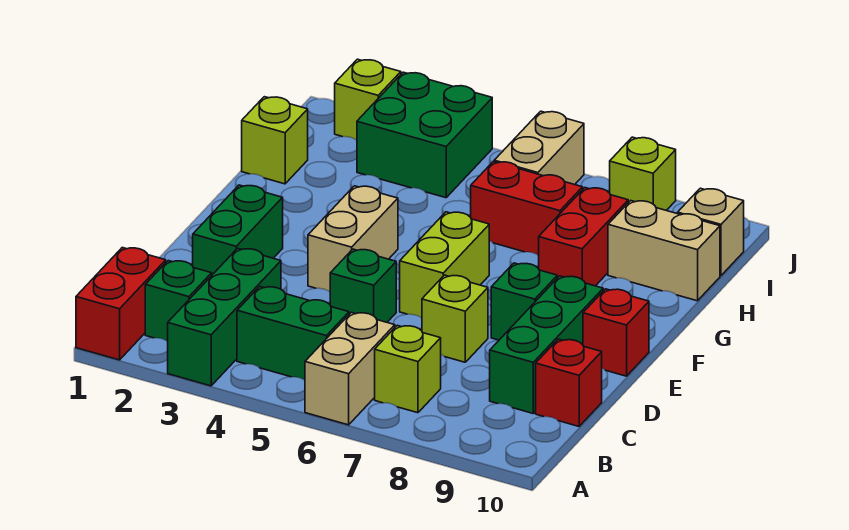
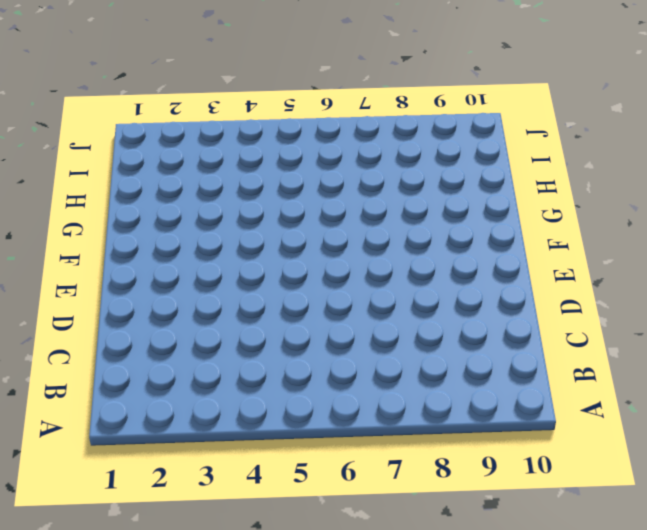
none -> red 1x2 brick [76,248,166,360]
none -> green 1x3 brick [168,248,281,386]
none -> tan 1x2 brick [305,312,395,425]

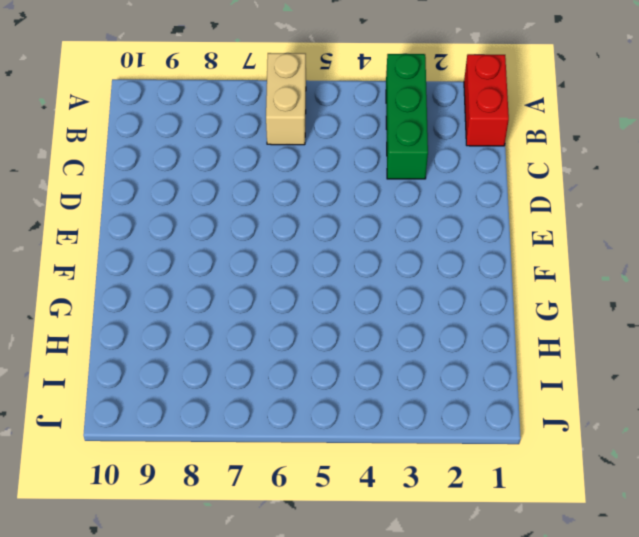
none -> green 1x1 brick [145,261,212,342]
none -> green 1x2 brick [237,287,349,380]
none -> lime 1x1 brick [375,325,441,413]

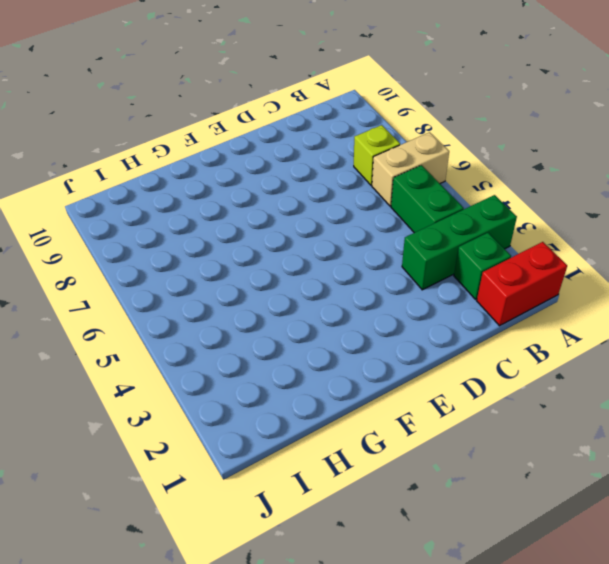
none -> green 1x3 brick [490,276,603,413]
none -> red 1x1 brick [536,339,602,426]
none -> green 1x2 brick [193,185,283,275]

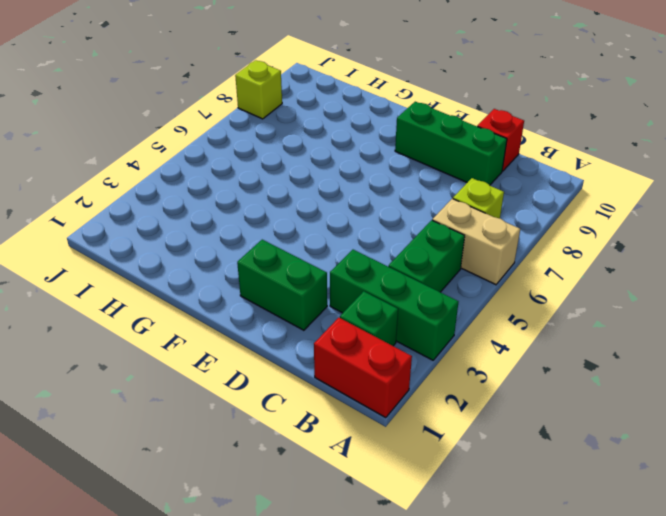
none -> green 1x1 brick [330,249,396,322]
none -> lime 1x1 brick [422,275,488,362]
none -> tan 1x2 brick [308,186,398,292]

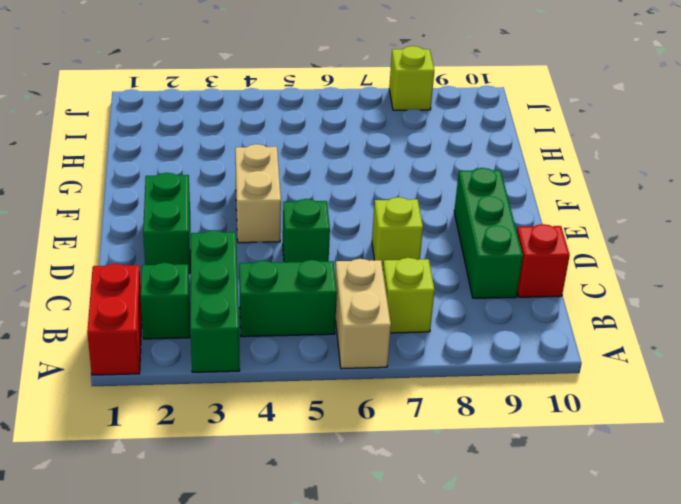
none -> lime 1x2 brick [400,212,489,318]
none -> green 1x1 brick [491,263,557,340]
none -> red 1x1 brick [583,289,649,376]

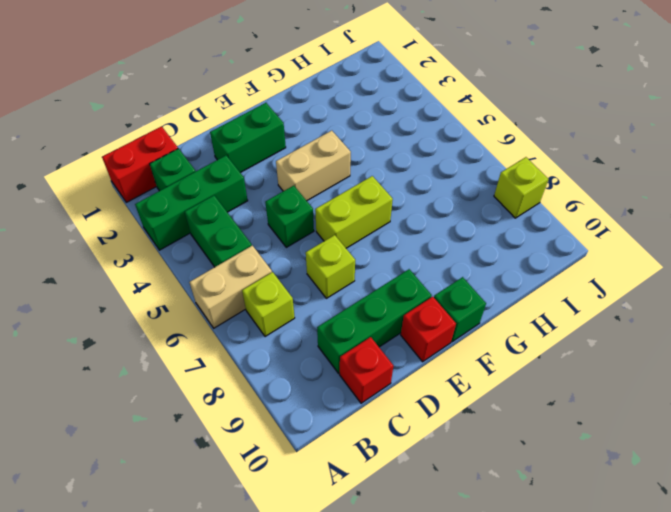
green 1x1 brick [434,277,486,342] -> green 1x1 brick moved to [491,263,557,340]
none -> red 1x2 brick [539,188,628,286]
none -> lime 1x1 brick [242,97,308,184]
none -> red 1x2 brick [471,162,583,256]

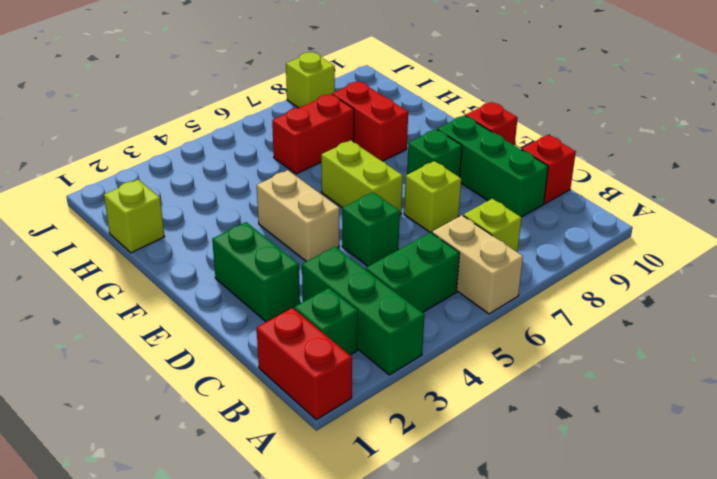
none -> tan 1x2 brick [608,201,720,301]
none -> green 2x2 brick [357,72,492,198]
none -> tan 1x2 brick [494,111,584,185]

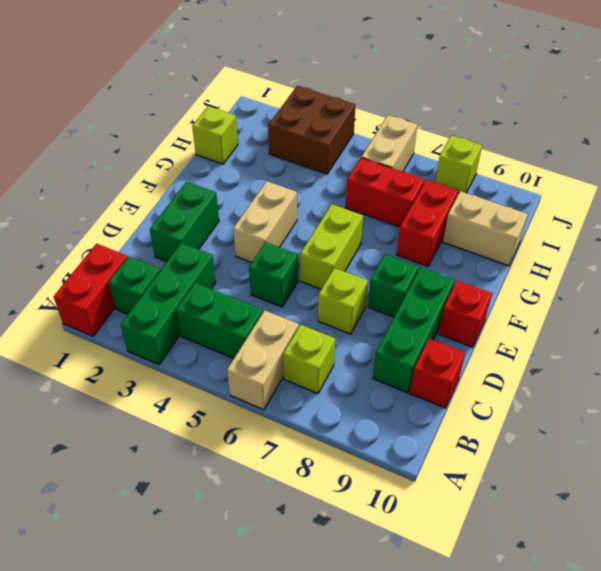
brown 2x2 brick [268,86,355,174] -> green 2x2 brick [357,72,492,198]
none -> tan 1x1 brick [678,188,744,276]
none -> lime 1x1 brick [335,59,401,140]

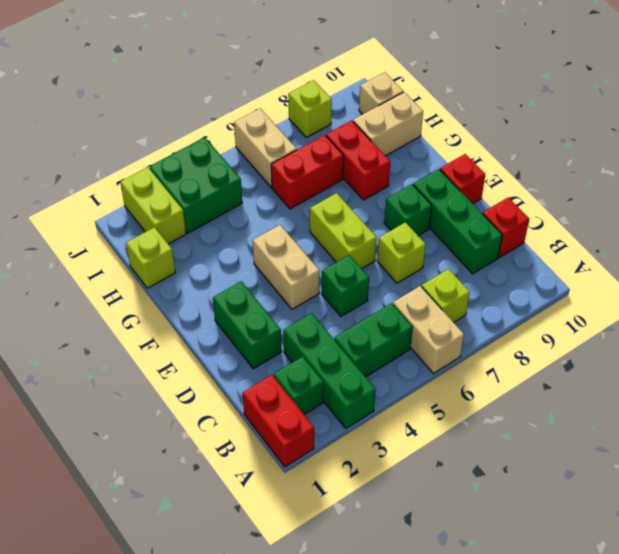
lime 1x2 brick [120,167,186,244] -> lime 1x1 brick [335,59,401,140]

